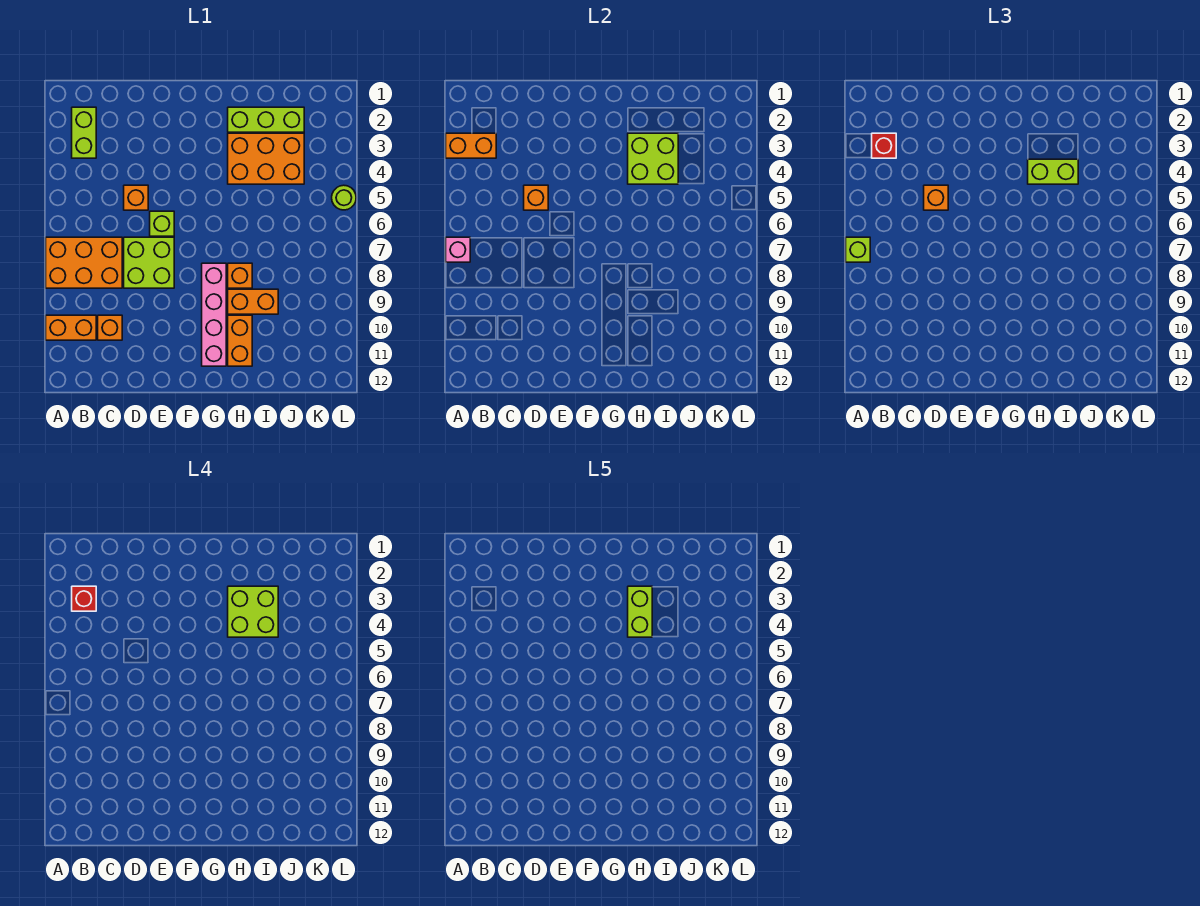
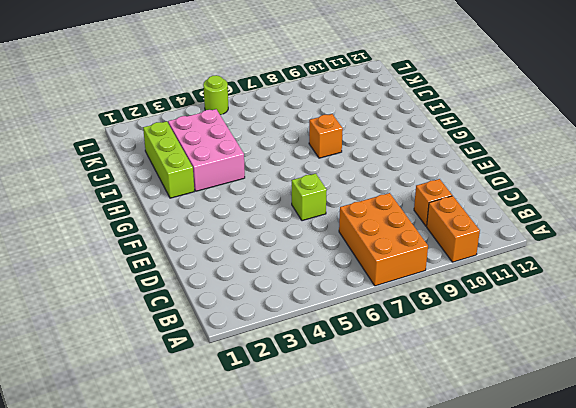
pink 2x3 brick [168,109,245,191] -> orange 2x3 brick [228,133,304,184]
none -> lime 1x2 brick [72,107,96,158]
none -> orange 1x1 brick [124,185,148,210]
none -> lime 2x2 brick [124,237,174,288]

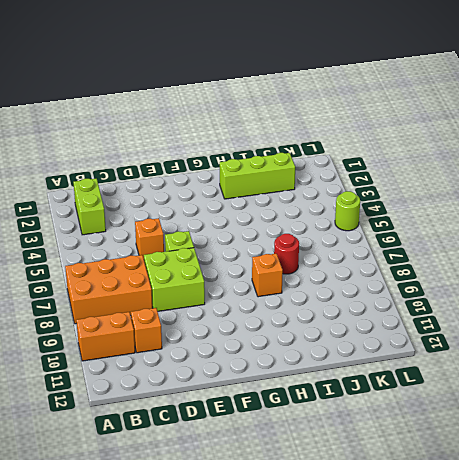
red 1x1 round brick [274,234,299,274] -> none
none -> pink 1x4 brick [202,263,226,366]
none -> orange 2x3 brick [228,133,304,184]
none -> orange 1x2 brick [228,289,278,314]

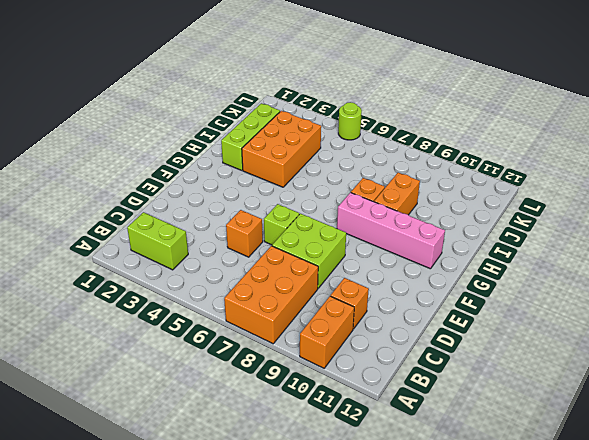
none -> orange 1x2 brick [228,315,252,366]
none -> orange 1x2 brick [446,133,496,158]
none -> pink 1x1 brick [446,237,470,262]

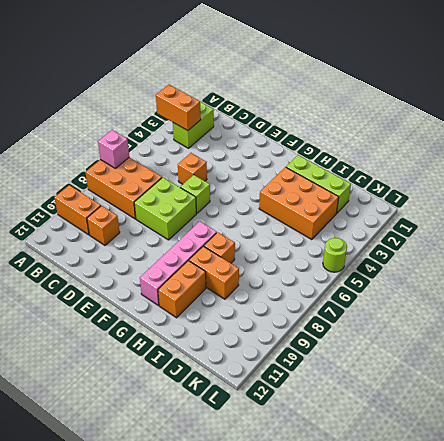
none -> orange 1x1 brick [524,185,548,210]
none -> lime 2x2 brick [628,133,678,184]
none -> lime 1x1 brick [846,237,870,262]

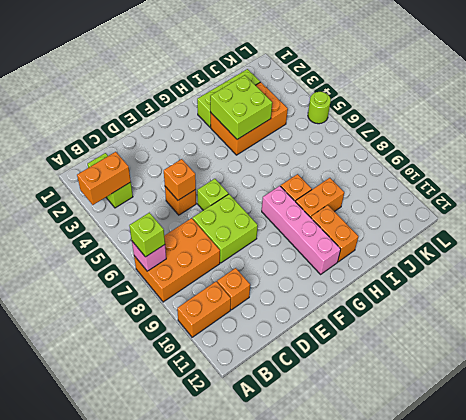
none -> red 1x1 brick [872,133,896,158]
none -> orange 1x1 brick [924,185,948,210]
none -> lime 1x2 brick [1028,159,1078,184]

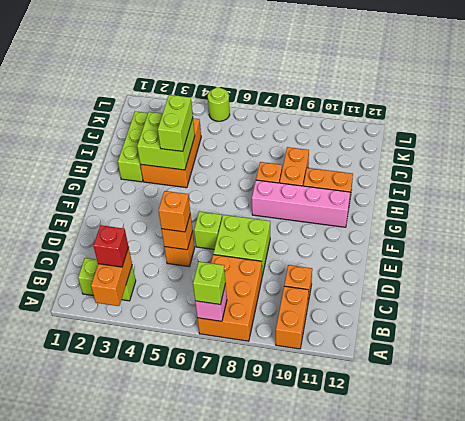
none -> red 1x1 brick [72,586,96,611]
none -> lime 2x2 brick [228,586,278,637]
none -> lime 1x2 brick [628,586,652,637]

